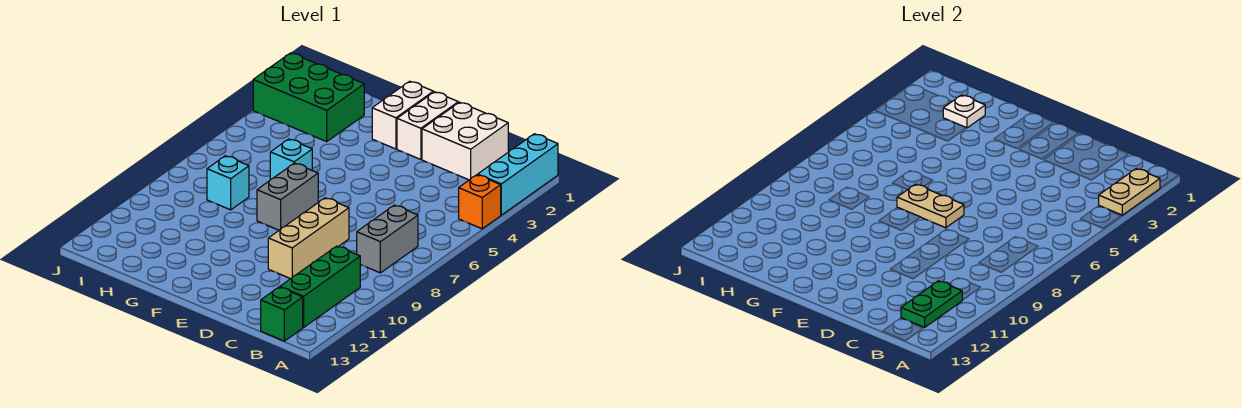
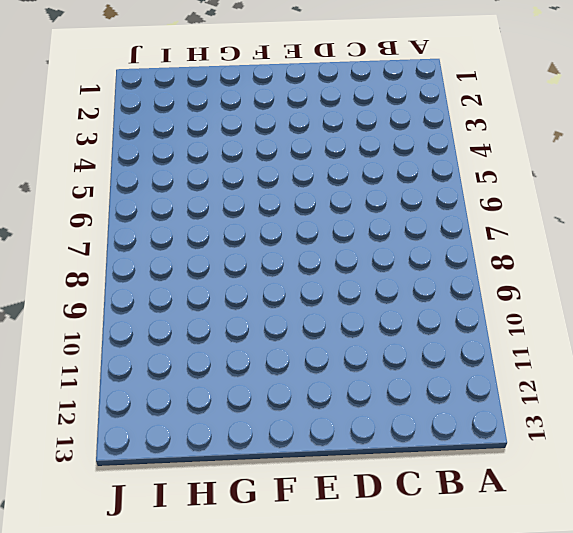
none -> cyan 1x3 brick [478,134,558,215]
none -> orange 1x1 brick [459,175,501,229]
none -> grey 1x2 brick [357,205,418,273]

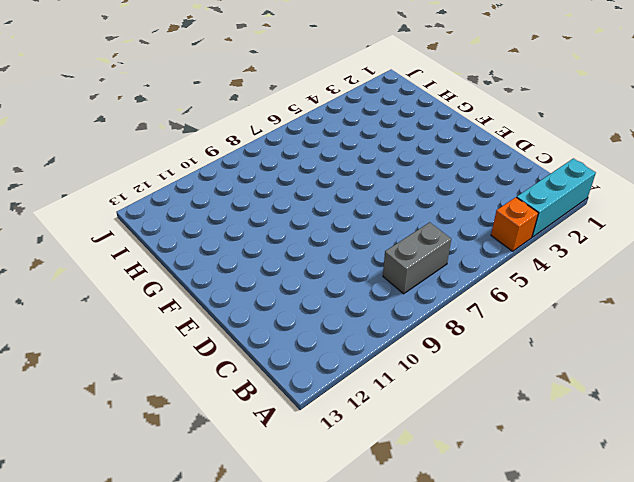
none -> green 1x3 brick [280,246,360,327]
none -> green 1x1 brick [261,287,303,341]
none -> white 2x2 brick [422,102,508,180]

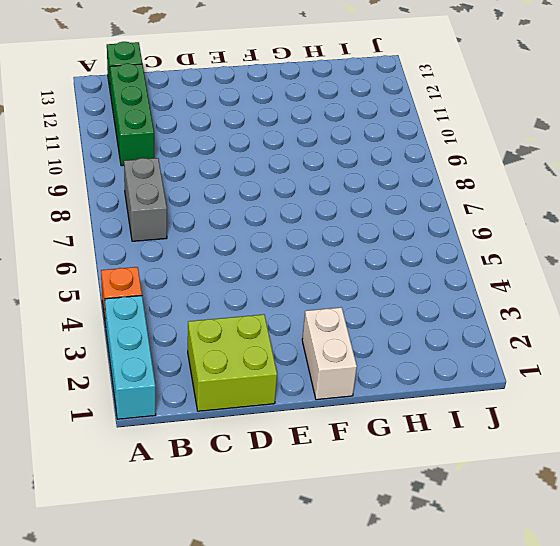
lime 2x2 brick [188,314,277,411] -> white 2x2 brick [422,102,508,180]
none -> tan 1x3 brick [268,198,349,279]
none -> white 1x2 brick [397,92,458,159]
none -> grey 1x2 brick [257,163,318,230]

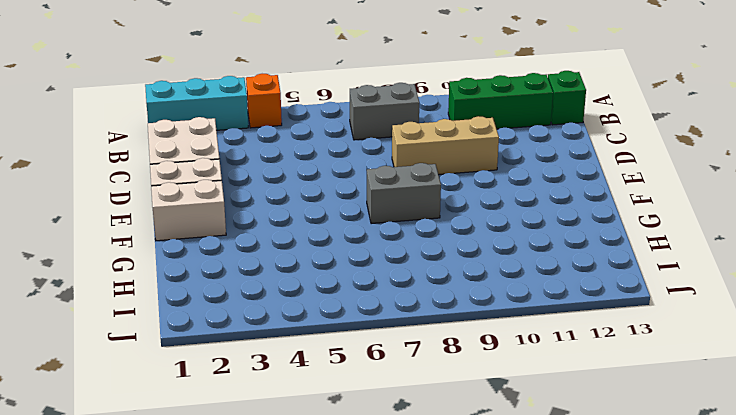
none -> cyan 1x1 brick [270,139,312,179]
none -> green 2x3 brick [253,53,364,142]
none -> cyan 1x1 brick [207,156,249,210]

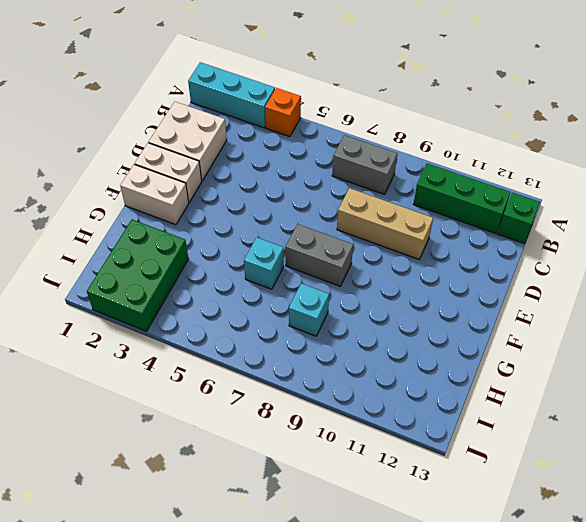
none -> tan 1x2 plate [1099,169,1160,215]
none -> green 1x2 plate [901,281,962,327]
none -> tan 1x2 plate [897,184,964,228]

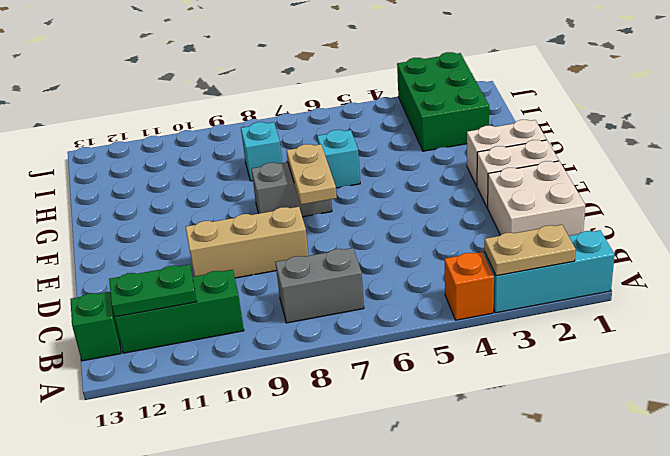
none -> white 1x1 plate [943,95,985,128]

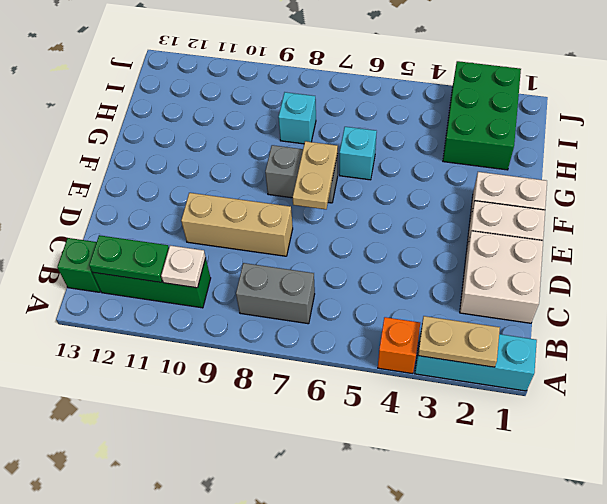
white 1x1 plate [161,245,206,288] -> white 1x1 plate moved to [943,95,985,128]

